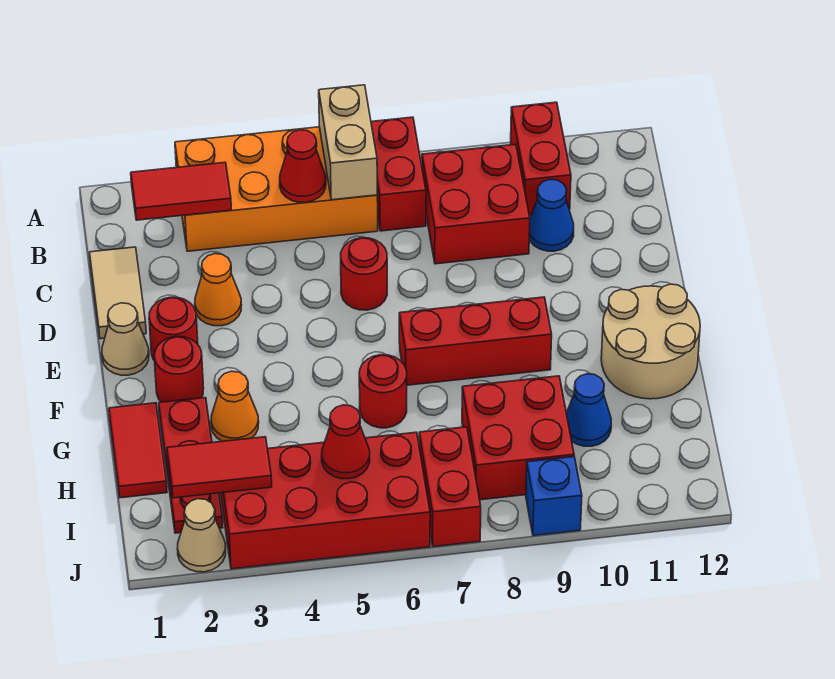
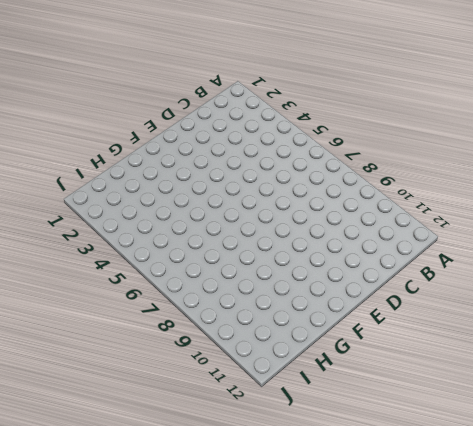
none -> orange 2x4 brick [175,127,378,251]
none -> red 1x2 brick [371,117,426,231]
none -> red 1x2 brick [511,102,571,215]

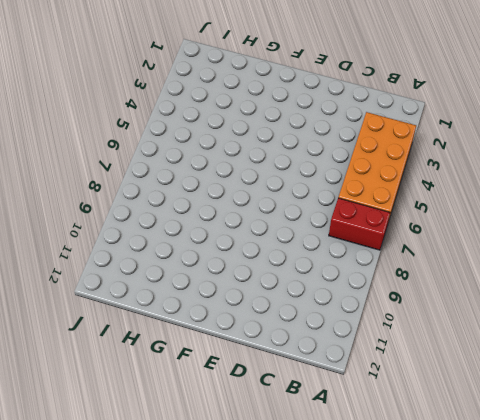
none -> red 1x2 brick [511,102,571,215]
none -> red 2x2 brick [422,144,530,264]
none -> tan 1x2 tile [89,247,146,339]

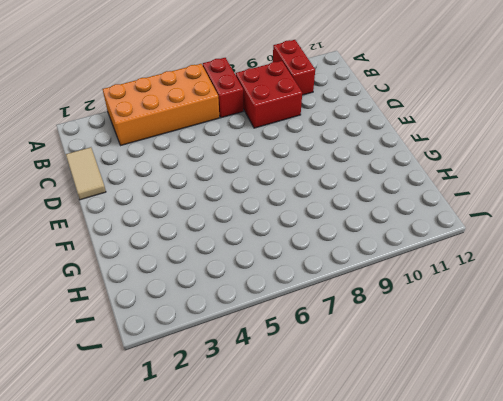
none -> blue 1x1 cone [529,179,574,251]
none -> orange 1x1 cone [195,254,242,326]
none -> red 1x1 round brick [341,238,387,310]

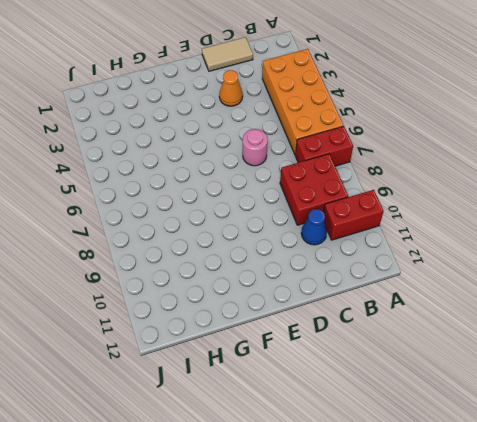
pink 1x1 round brick [243,129,267,166] -> red 1x1 round brick [341,238,387,310]
none -> tan 1x1 cone [102,303,149,375]
none -> red 1x1 round brick [149,297,198,360]
none -> red 1x1 round brick [154,336,204,402]

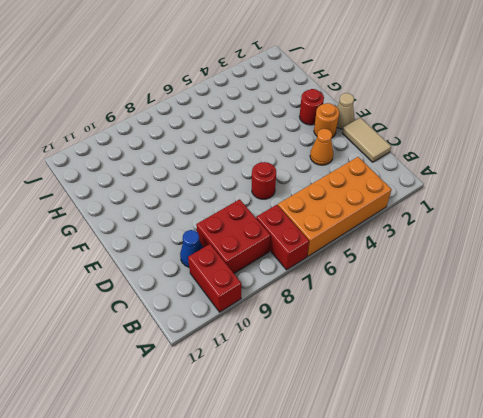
orange 1x1 round brick [314,103,339,138] -> red 1x1 round brick [149,297,198,360]
none -> red 1x3 brick [399,297,552,385]
none -> tan 2x2 round brick [601,284,700,399]
none -> red 1x2 tile [109,403,167,498]

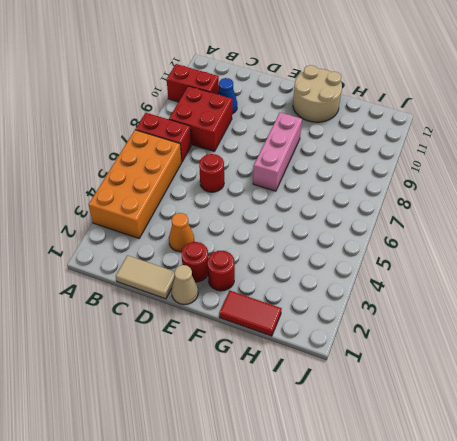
pink 1x3 brick [253,112,302,191] -> red 1x3 brick [399,297,552,385]
none -> red 1x3 plate [159,398,223,533]
none -> orange 1x1 cone [211,371,259,441]
none -> red 1x1 round brick [359,355,407,428]

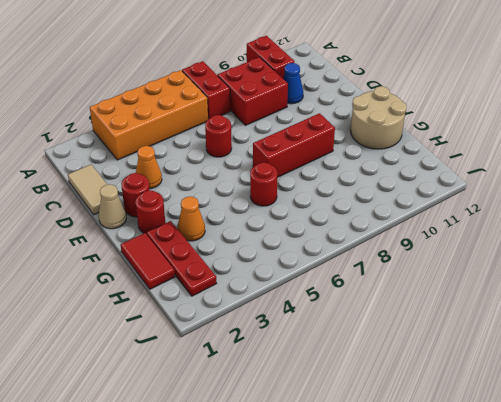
none -> red 2x2 brick [462,376,574,500]
none -> blue 1x1 cone [567,374,611,446]
none -> red 2x4 brick [221,432,430,569]

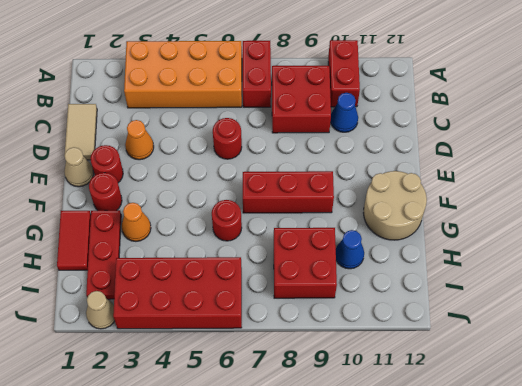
none -> red 1x2 brick [419,427,481,547]
none -> blue 1x1 brick [526,457,582,536]
none -> tan 1x2 brick [319,85,377,200]

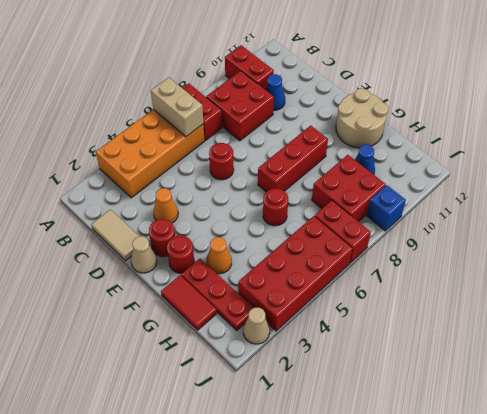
none -> red 1x2 tile [131,162,231,220]
none -> red 1x1 cone [280,130,326,203]
none -> red 1x2 tile [167,437,272,498]

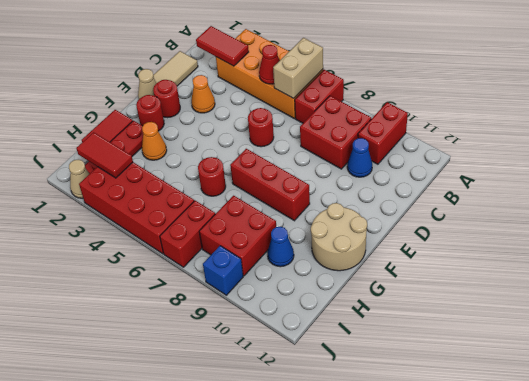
none -> red 1x1 cone [322,405,370,479]

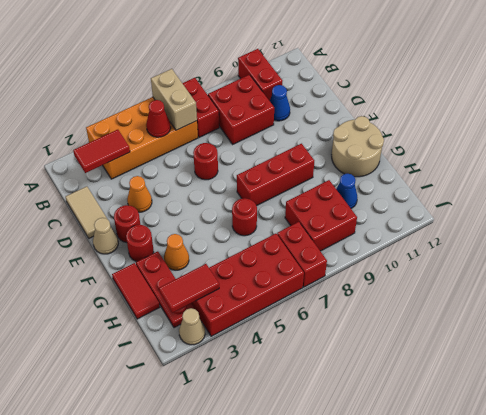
none -> blue 1x1 brick [526,457,582,536]
none -> red 1x1 cone [322,405,370,479]

